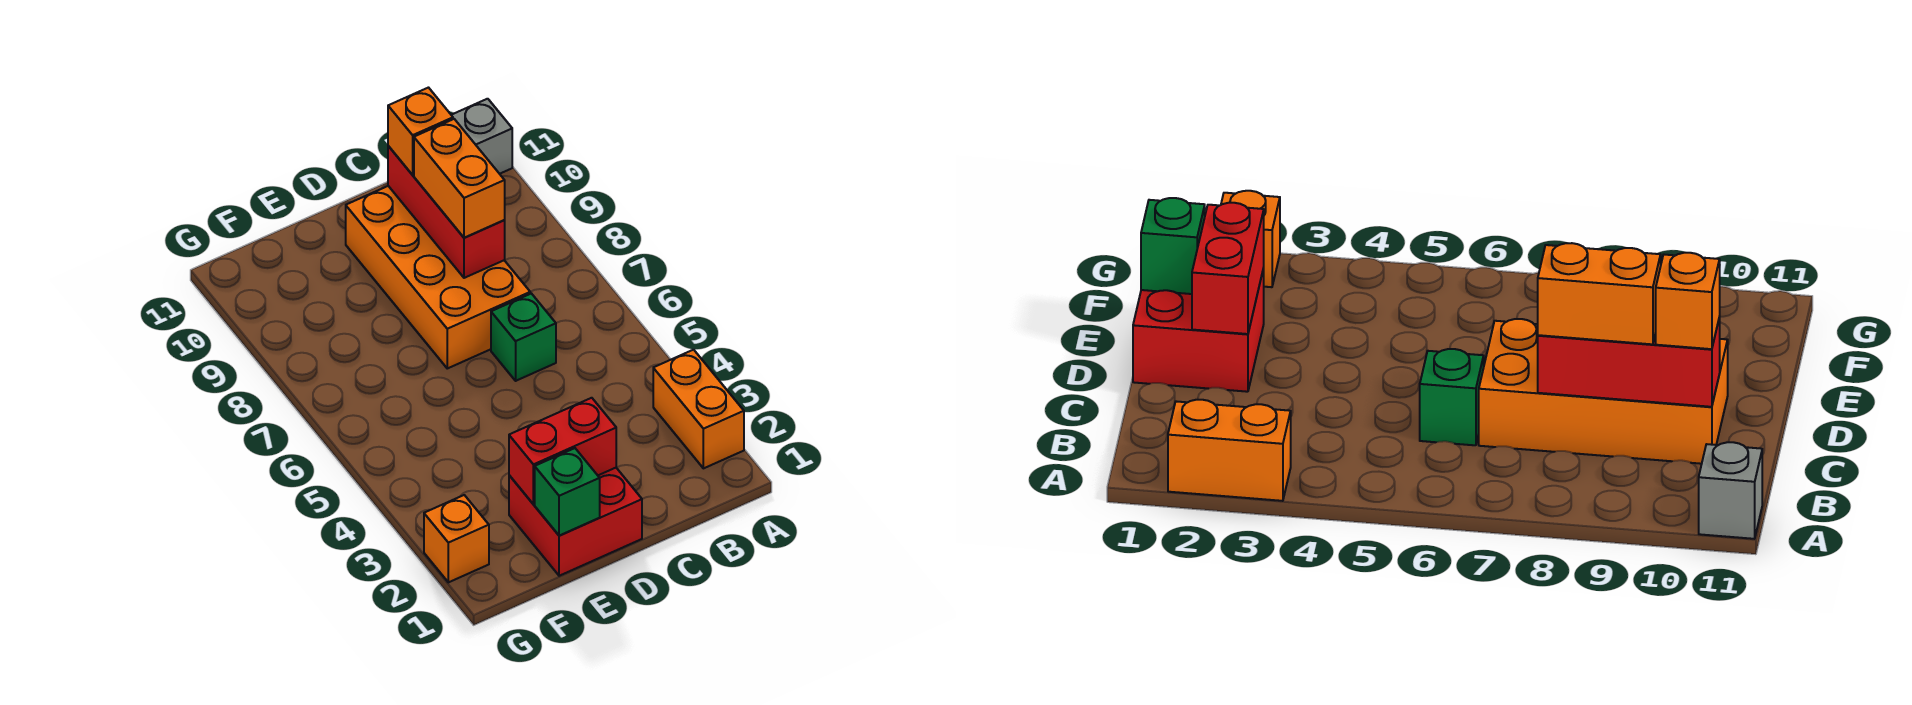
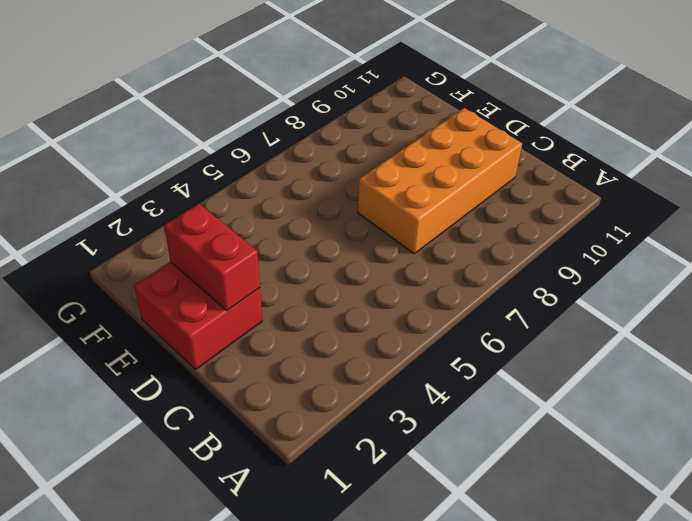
none -> orange 1x2 brick [653,350,744,468]
none -> grey 1x1 brick [452,99,512,174]

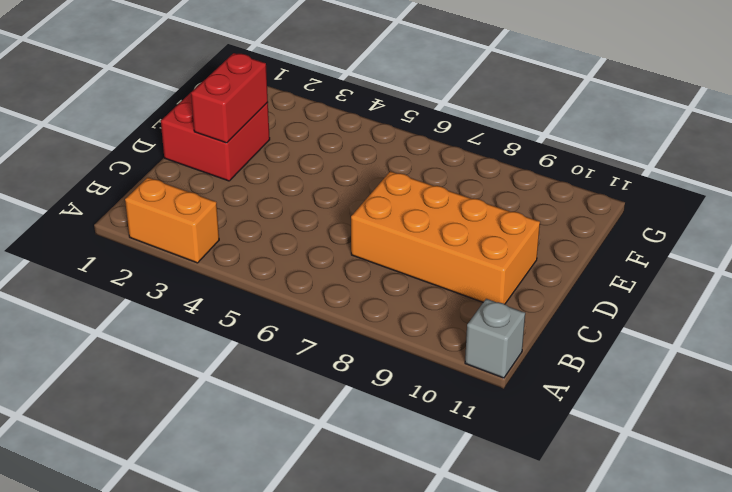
none -> green 1x1 brick [491,293,556,381]
none -> orange 1x1 brick [424,495,489,582]

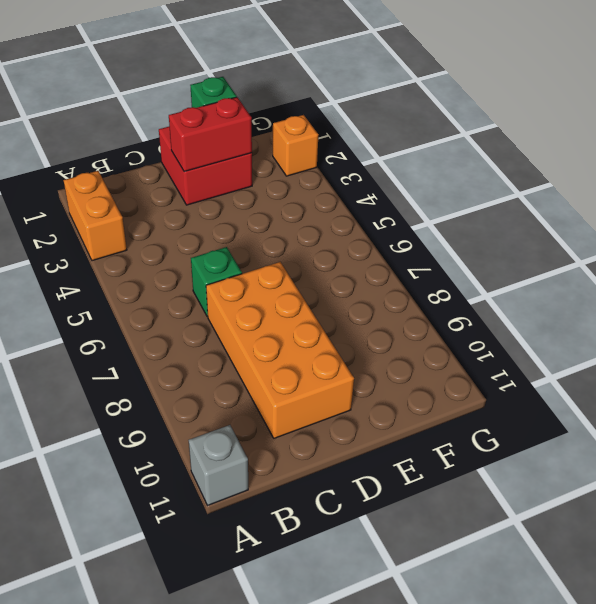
none -> red 1x3 brick [388,146,505,278]
none -> orange 1x2 brick [414,119,505,238]

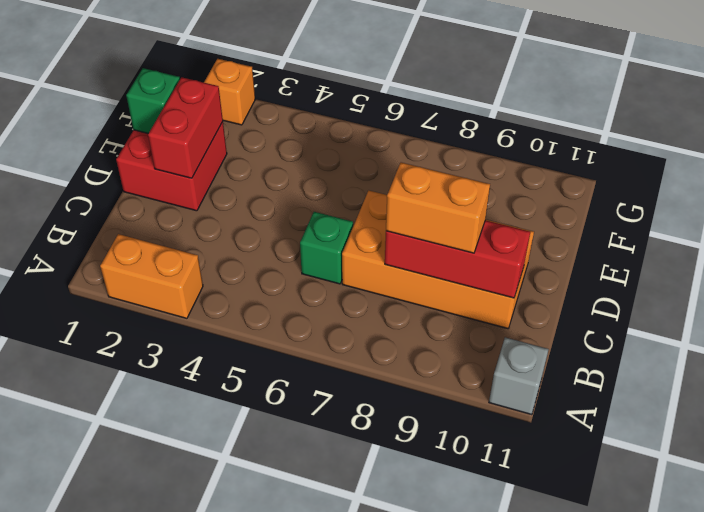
none -> orange 1x1 brick [388,88,453,175]

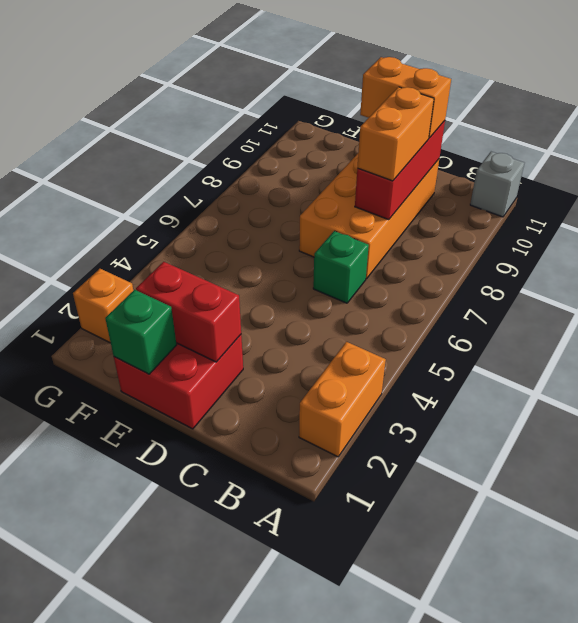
orange 1x2 brick [360,57,451,138] -> orange 1x1 brick [388,88,453,175]

